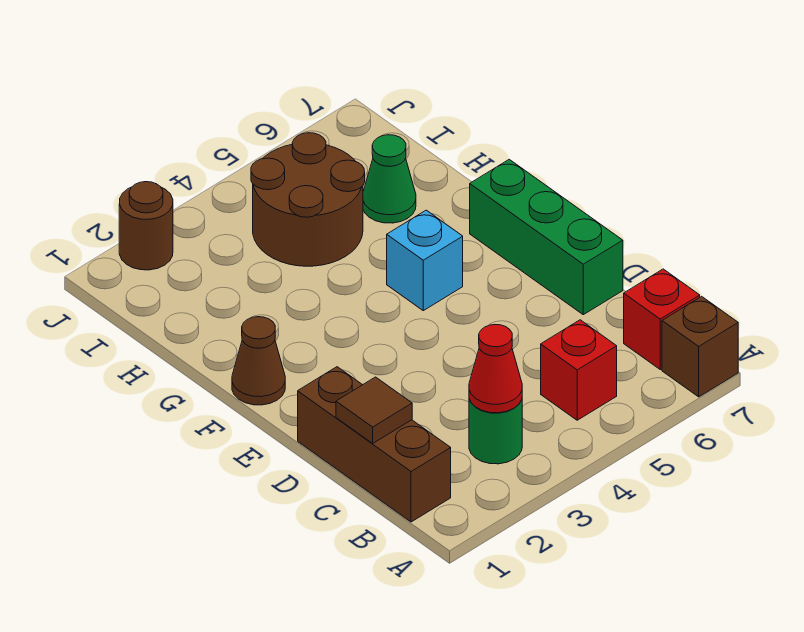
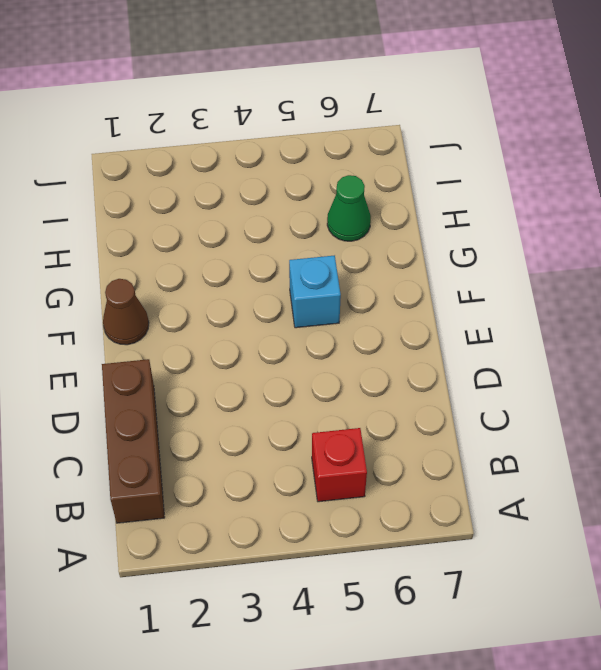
none -> brown 1x1 brick [662,296,738,397]
none -> green 1x1 round brick [469,399,522,464]
none -> red 1x1 brick [624,269,700,369]

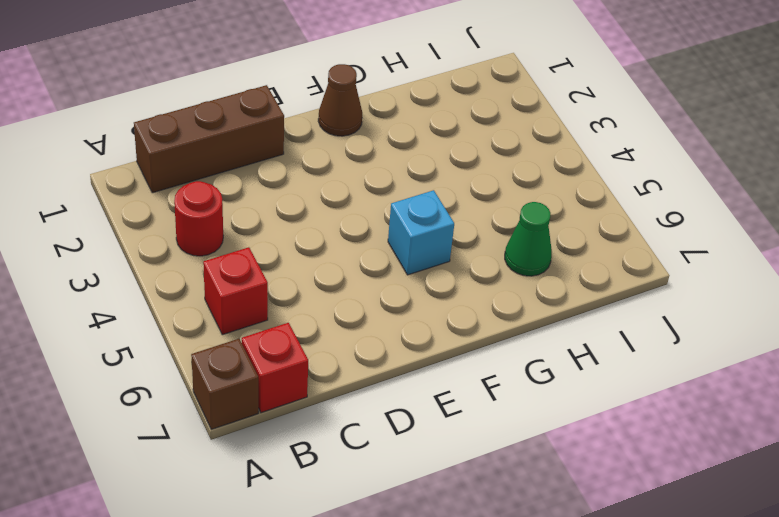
red 1x1 round brick [174,181,223,256] -> green 1x1 round brick [469,399,522,464]
none -> green 1x3 brick [470,159,623,315]
none -> brown 2x2 round brick [251,133,365,266]
none -> brown 1x1 round brick [119,182,173,270]

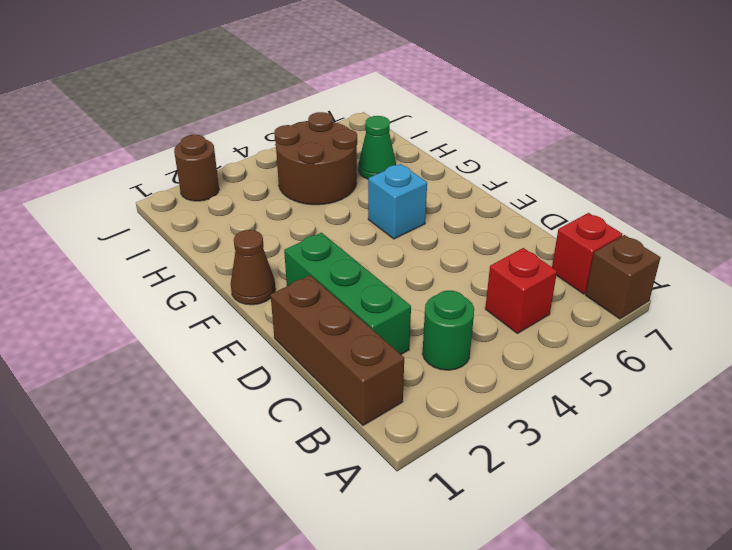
green 1x3 brick [284,233,411,354] -> green 1x3 brick moved to [470,159,623,315]
none -> red 1x1 cone [469,325,522,413]
none -> brown 1x1 tile [336,377,412,443]

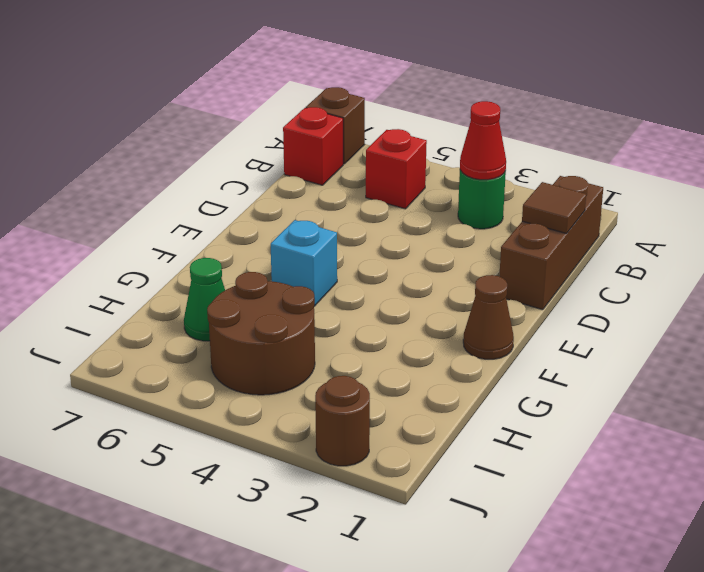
none -> green 1x3 brick [470,159,623,315]

